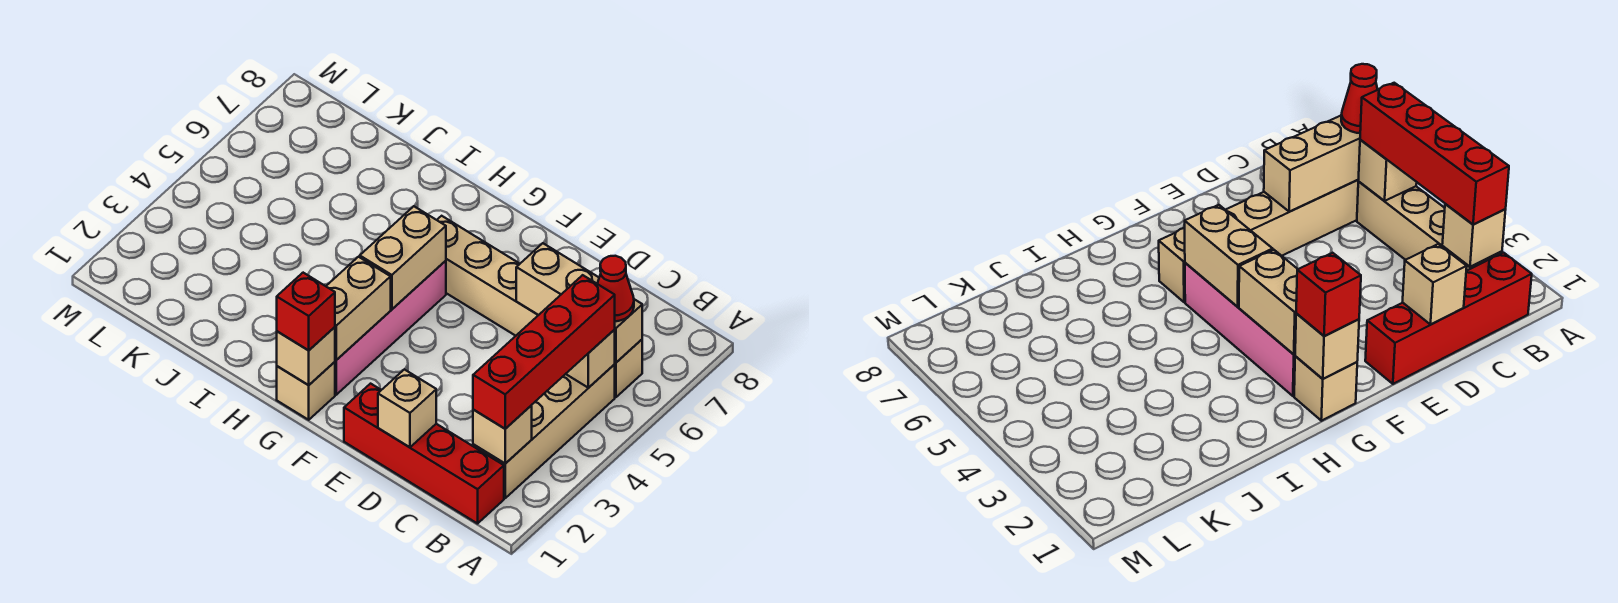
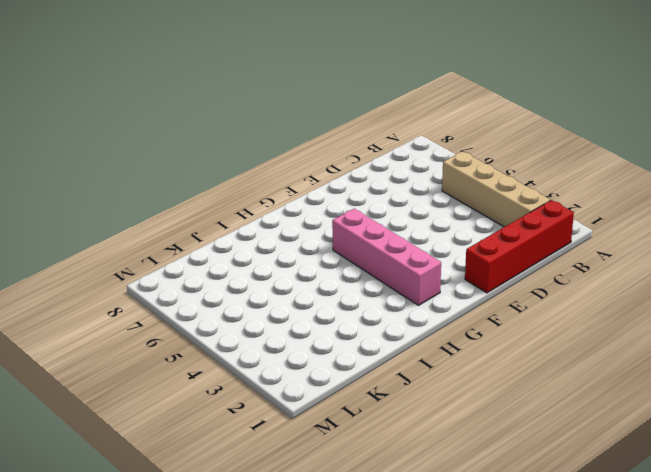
none -> tan 1x6 brick [437,216,642,397]
none -> tan 1x1 brick [277,362,335,420]
none -> tan 1x1 brick [473,405,532,464]

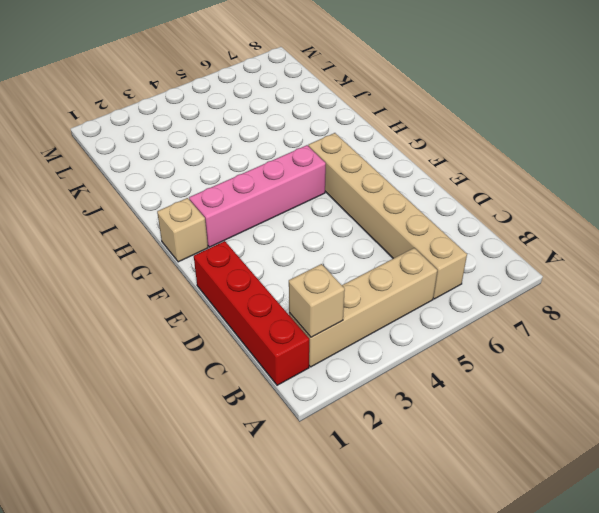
none -> tan 1x1 brick [566,330,615,388]
none -> tan 1x3 brick [516,243,642,362]
none -> tan 1x1 brick [378,369,436,447]

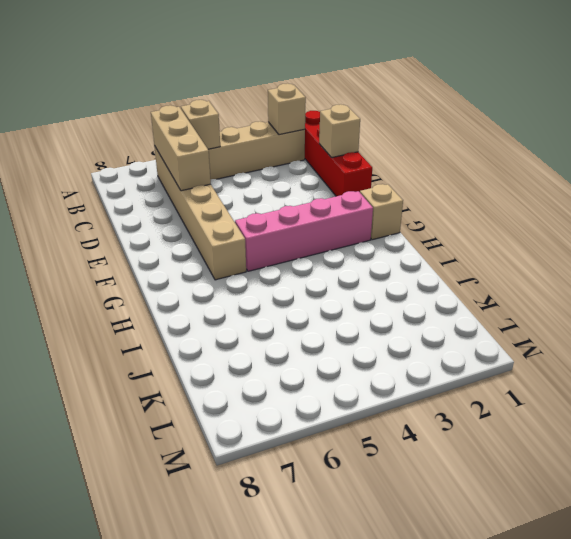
none -> tan 1x1 brick [277,327,335,385]
none -> tan 1x2 brick [326,257,391,360]
none -> tan 1x2 brick [360,206,446,309]

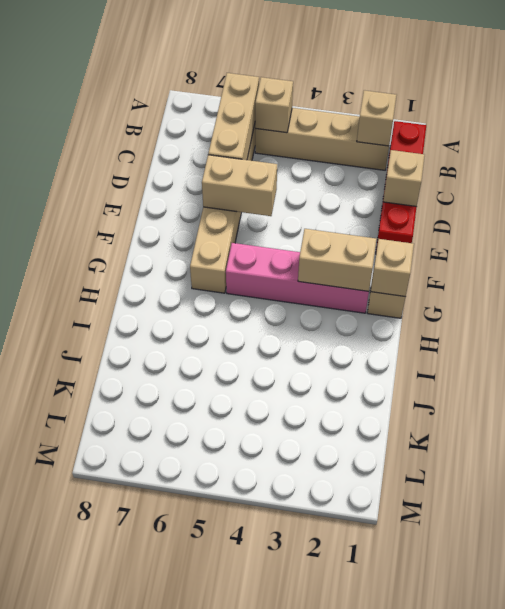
tan 1x2 brick [202,155,277,216] -> tan 1x2 brick moved to [360,206,446,309]
none -> red 1x4 brick [473,275,615,429]
none -> red 1x1 cone [597,256,634,321]
none -> red 1x1 brick [277,273,335,350]

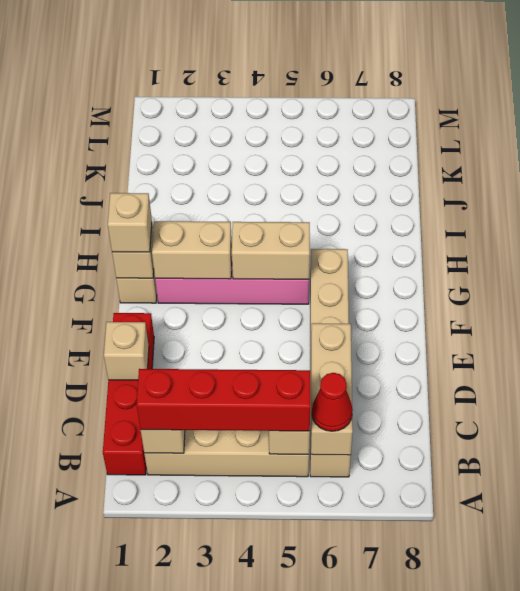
tan 1x1 brick [108,193,152,252] -> red 1x1 brick [277,273,335,350]

